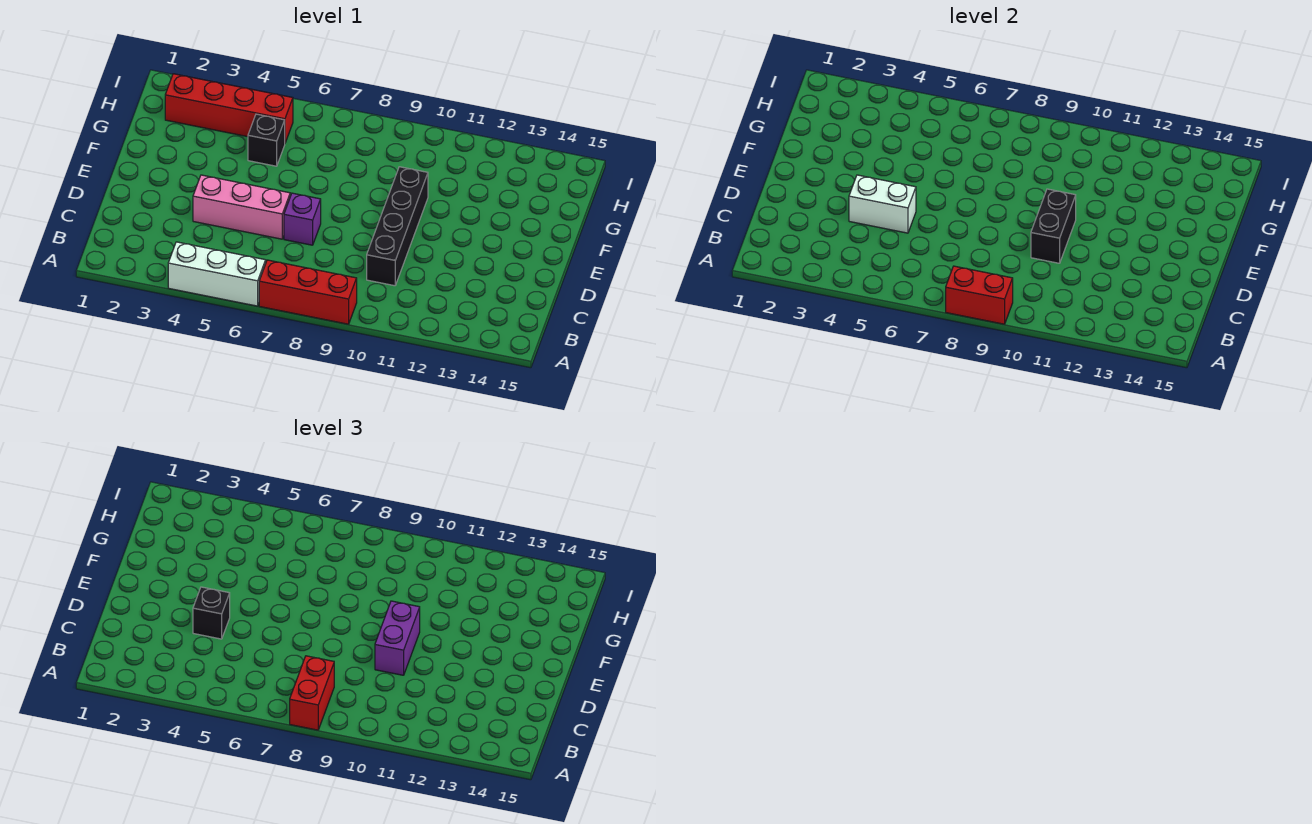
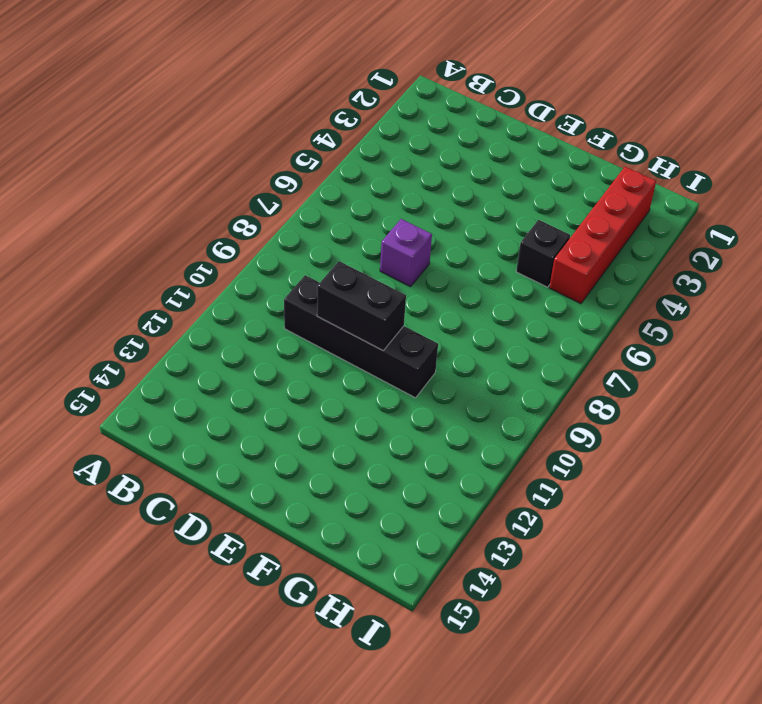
none -> white 1x3 brick [168,242,266,306]
none -> red 1x3 brick [259,260,357,324]
none -> pink 1x3 brick [193,175,290,239]

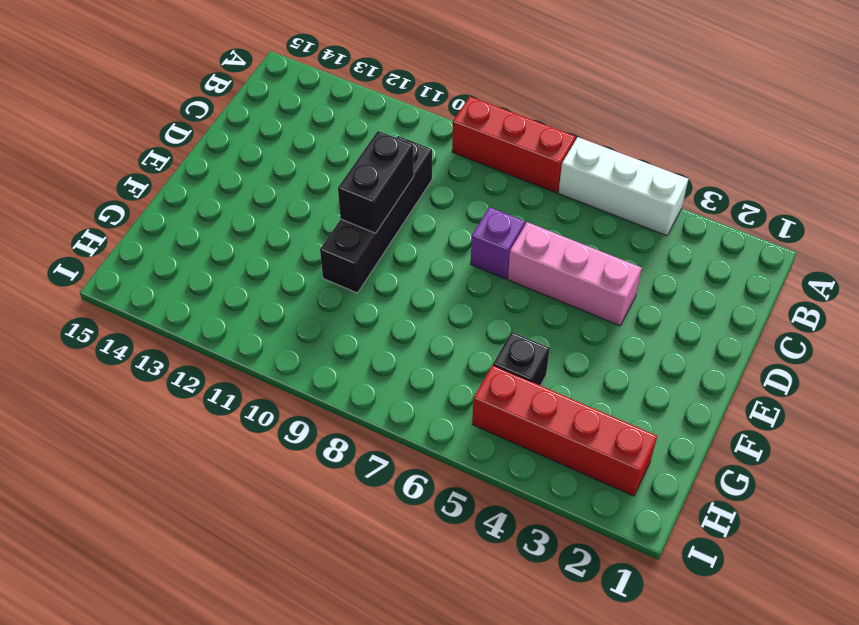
none -> red 1x2 brick [946,266,1013,324]
none -> white 1x2 brick [849,175,916,233]
none -> red 1x2 brick [290,656,334,730]

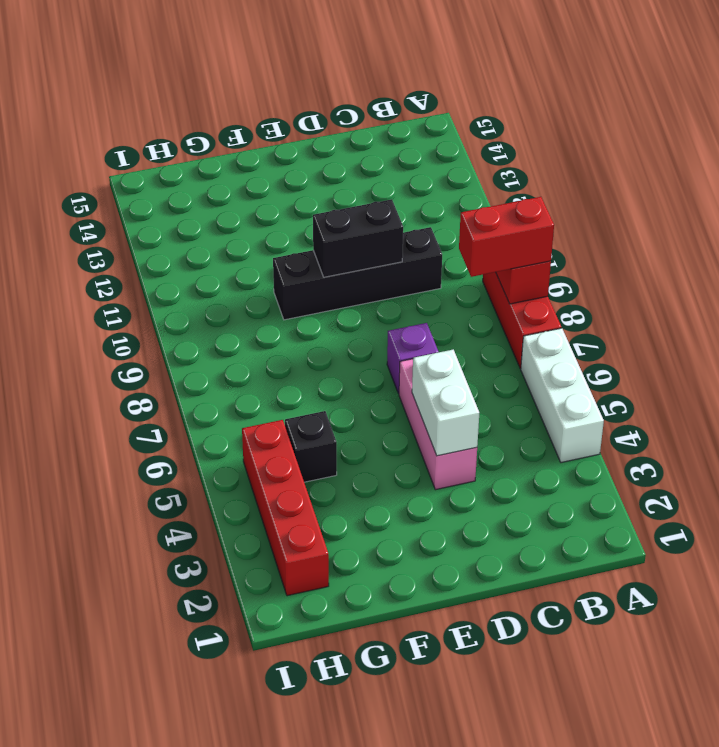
none -> black 1x1 brick [193,587,230,639]
none -> purple 1x2 brick [375,601,420,675]

